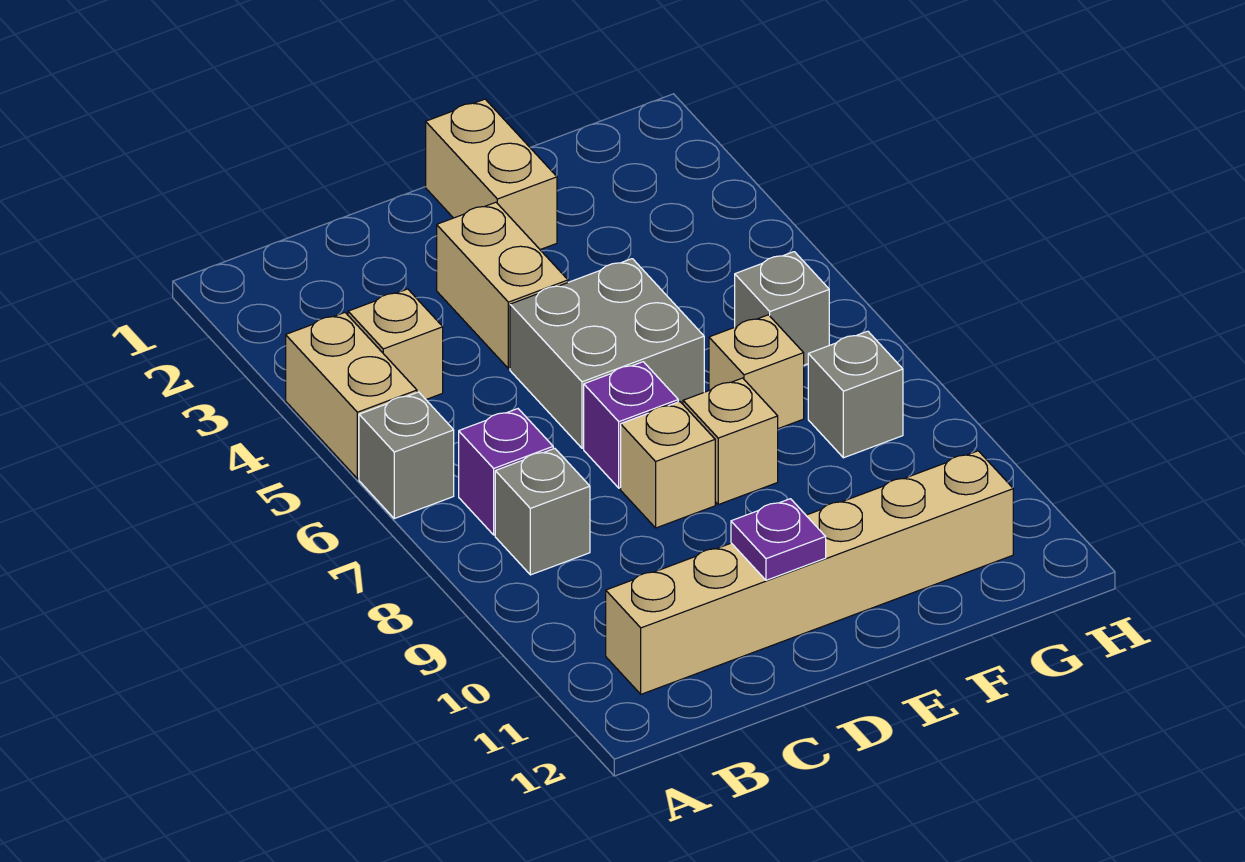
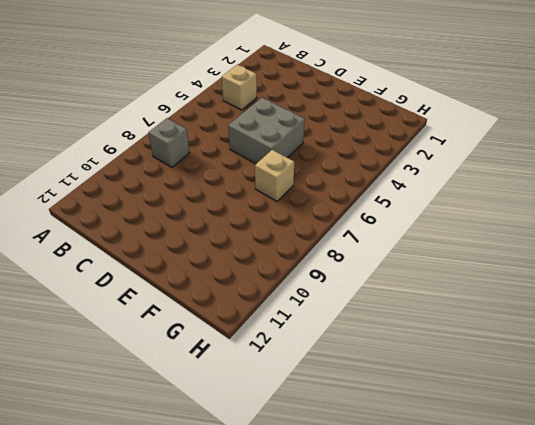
none -> tan 1x2 brick [286,313,417,479]
none -> grey 1x1 brick [359,392,454,519]
none -> purple 1x1 brick [459,409,553,535]

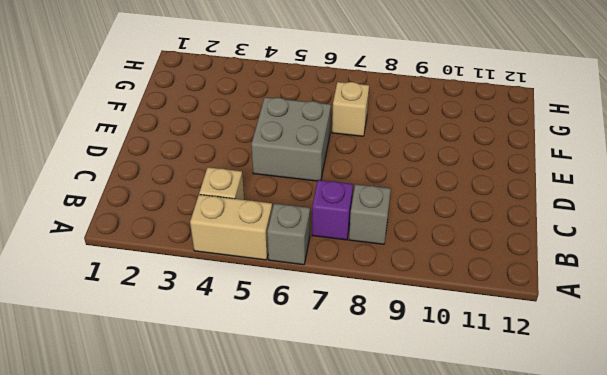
none -> tan 1x6 brick [606,451,1013,694]
none -> tan 1x2 brick [437,202,568,369]
none -> purple 1x1 brick [584,362,678,488]

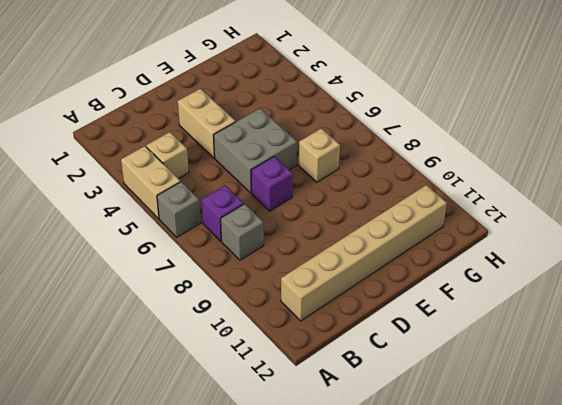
none -> tan 1x1 brick [621,402,715,528]
none -> tan 1x2 brick [426,99,557,250]
none -> tan 1x1 brick [683,378,778,505]

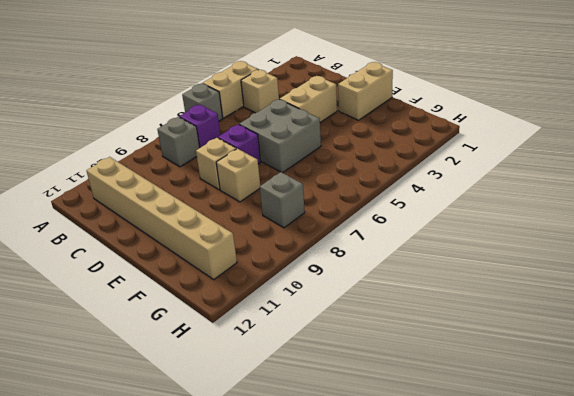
none -> tan 1x1 brick [709,315,804,429]
none -> grey 1x1 brick [735,252,829,365]
none -> purple 1x1 plate [731,499,826,580]

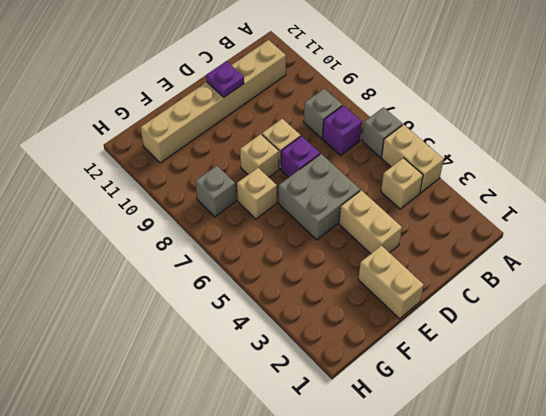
none -> grey 1x1 brick [735,252,829,365]

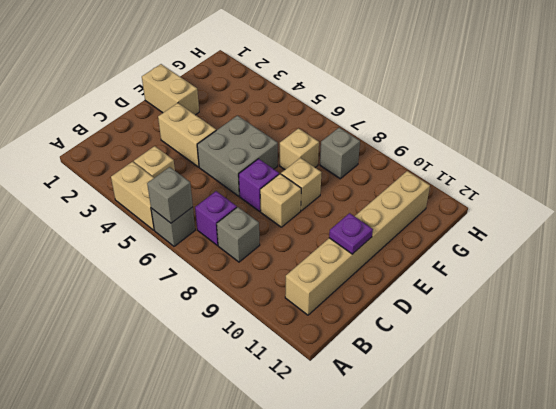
grey 1x1 brick [147,167,193,223] -> grey 1x1 brick moved to [735,252,829,365]

